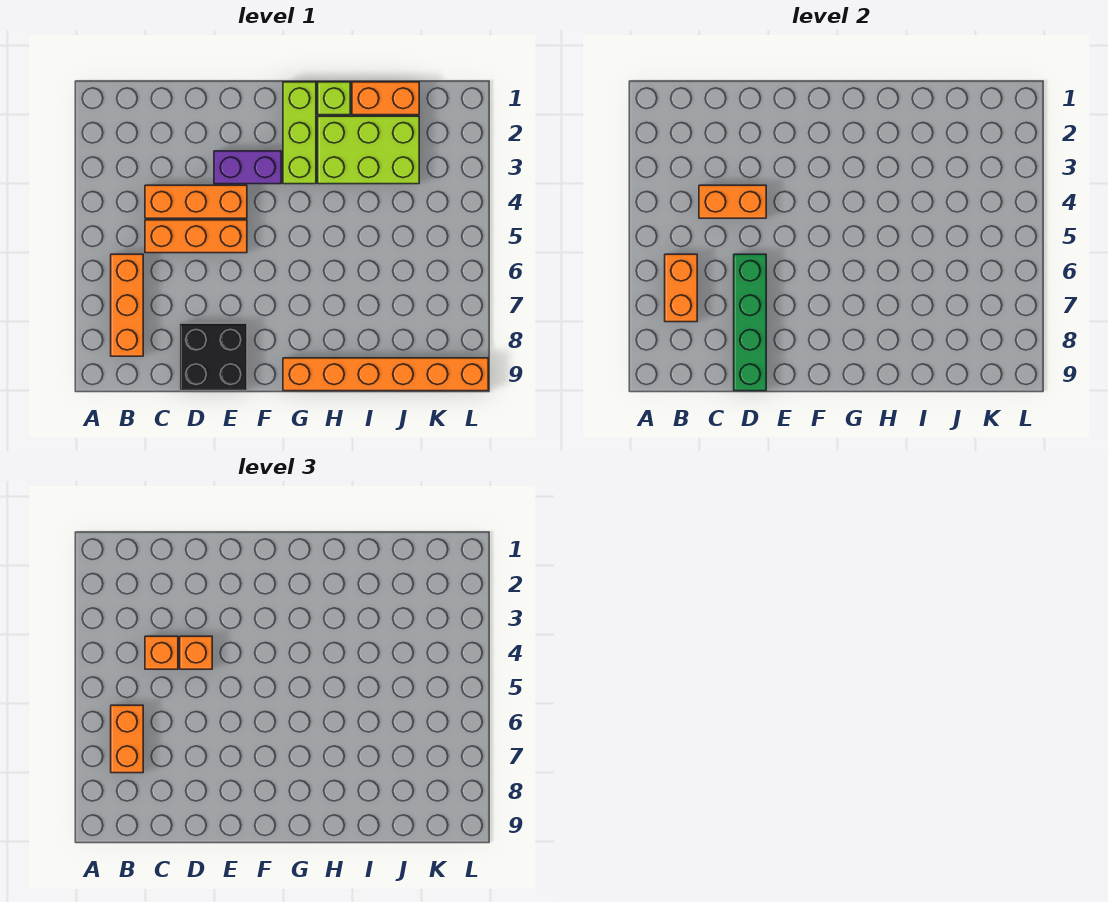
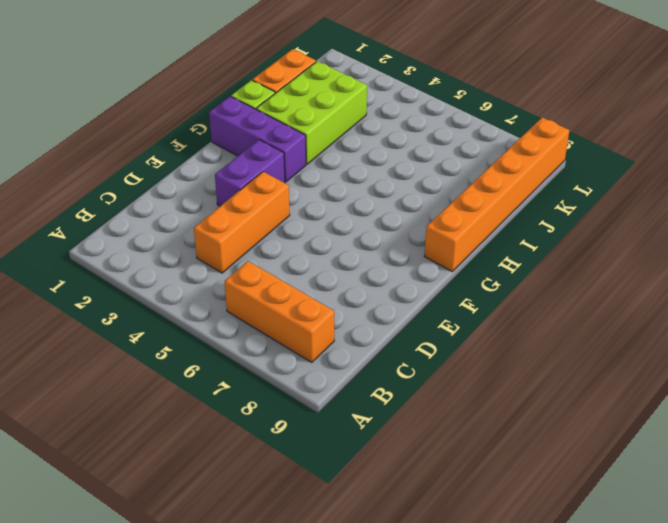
purple 1x3 brick [209,96,306,182] -> lime 1x3 brick [283,82,316,184]
none -> orange 1x3 brick [145,220,247,253]
none -> black 2x2 brick [180,323,247,391]
none -> orange 1x2 brick [665,254,697,322]

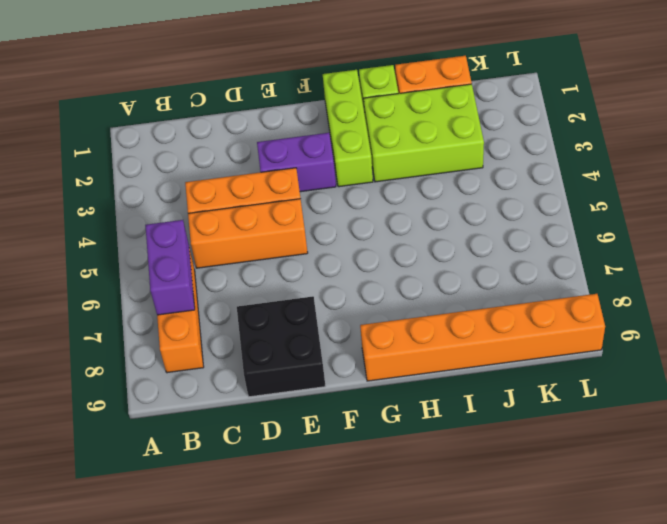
purple 1x2 brick [145,220,195,315] -> orange 1x2 brick [665,254,697,322]
none -> orange 1x2 brick [699,185,766,218]
none -> green 1x4 brick [734,254,766,391]
none -> orange 1x2 brick [111,705,143,773]

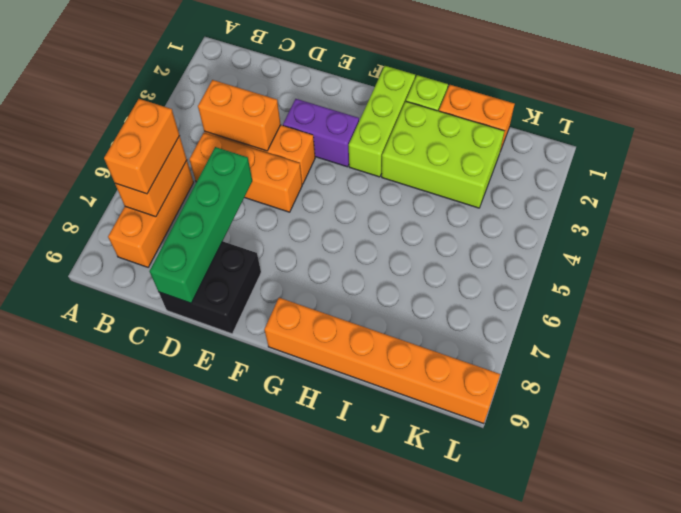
none -> orange 1x1 brick [145,636,178,669]
none -> orange 1x1 brick [180,636,212,669]

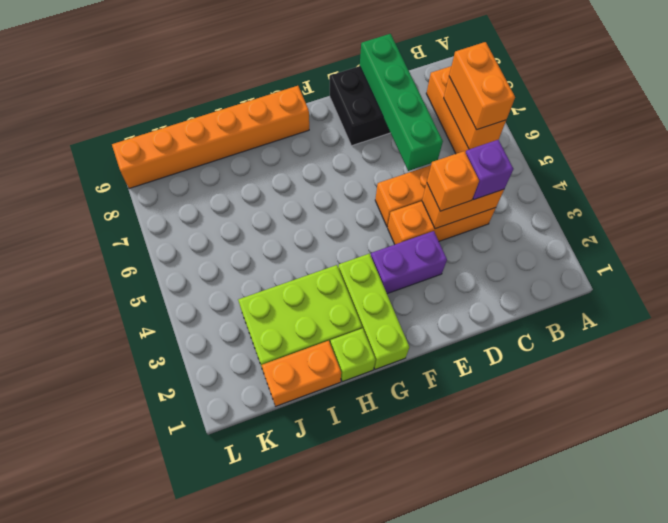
purple 1x1 brick [466,140,513,200] -> orange 1x1 brick [145,636,178,669]

